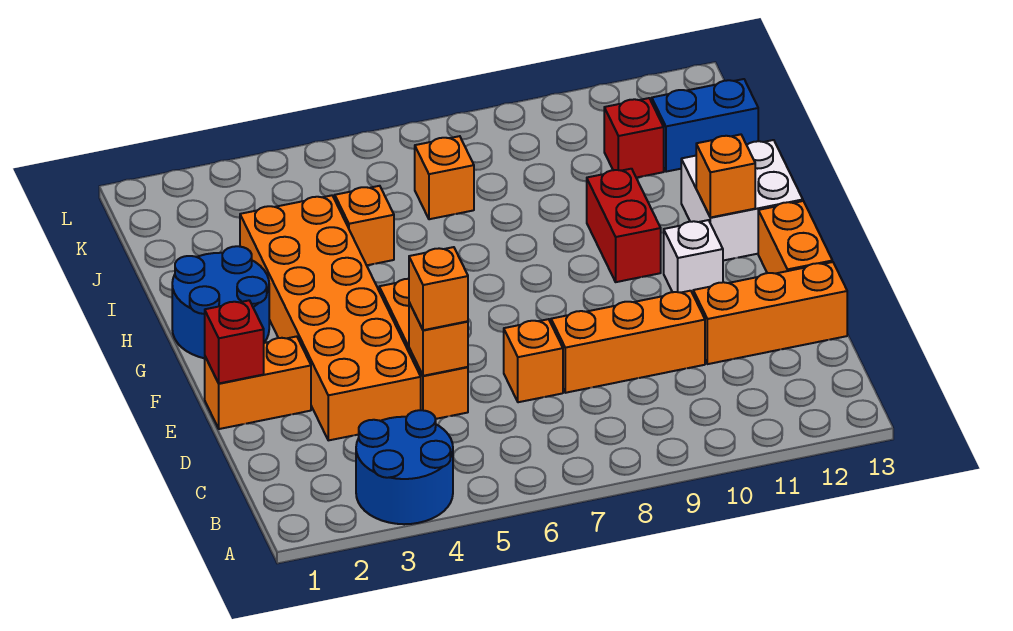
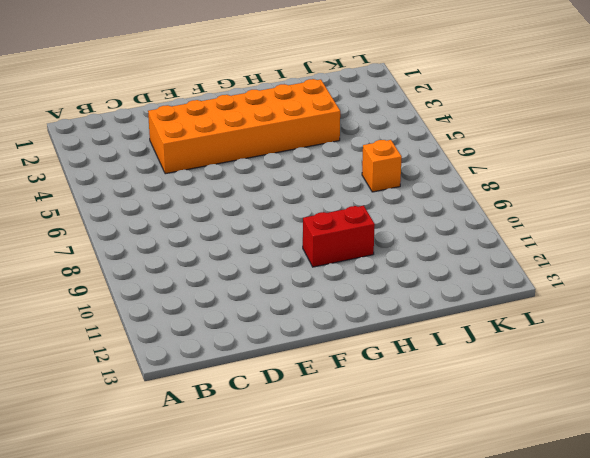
none -> blue 2x2 round brick [356,410,453,524]
none -> orange 1x3 brick [379,279,468,419]
none -> orange 1x1 brick [504,319,563,402]

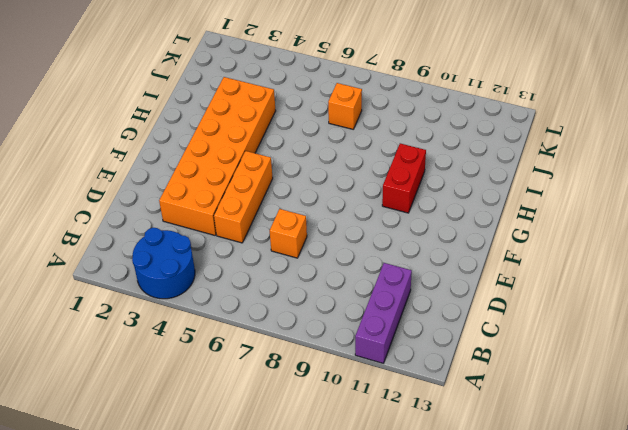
purple 1x3 brick [355,263,412,363] -> none
none -> orange 1x3 brick [551,291,705,393]
none -> orange 1x3 brick [693,262,847,364]
none -> orange 1x2 brick [205,336,311,429]

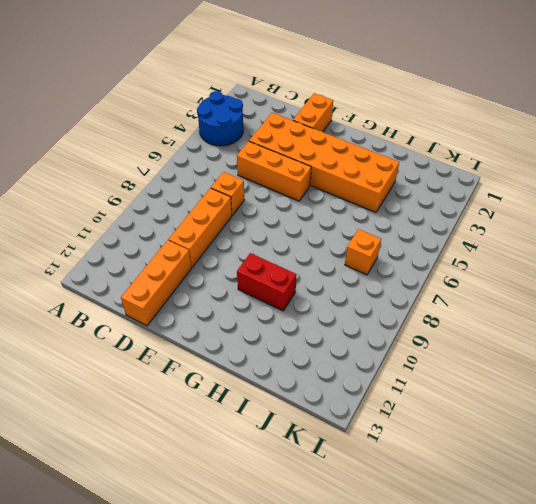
none -> orange 1x2 brick [758,201,832,274]
none -> white 1x1 brick [664,220,723,294]
none -> blue 2x2 round brick [172,246,269,358]

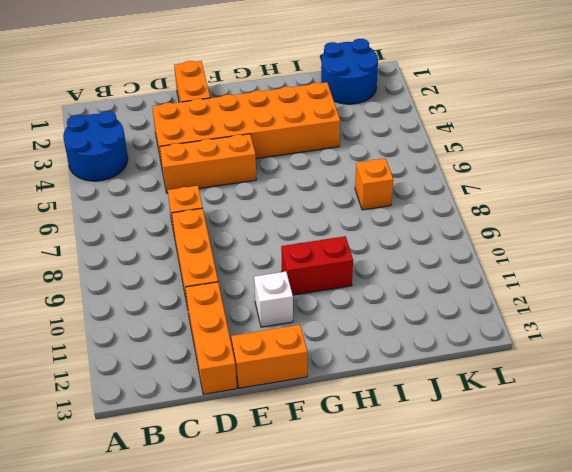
blue 2x2 round brick [321,39,378,104] -> blue 2x2 round brick moved to [172,246,269,358]
none -> white 2x2 brick [681,140,803,261]
none -> orange 1x1 brick [334,186,394,265]
none -> red 1x1 brick [604,98,664,178]

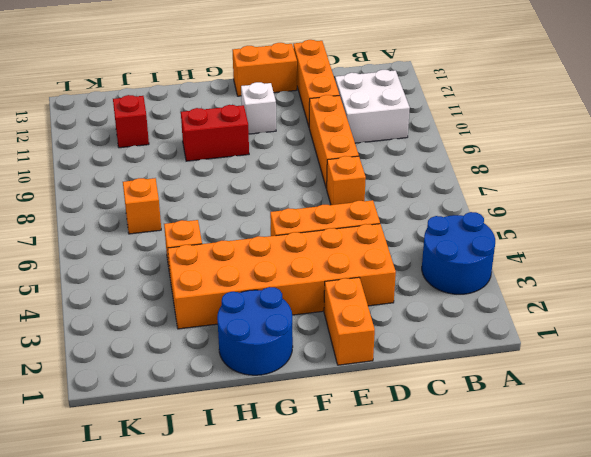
white 2x2 brick [335,70,410,143] -> white 2x2 brick moved to [681,140,803,261]
none -> blue 1x2 brick [652,79,758,172]
none -> orange 1x1 brick [409,303,468,376]
none -> red 1x1 brick [205,300,264,383]

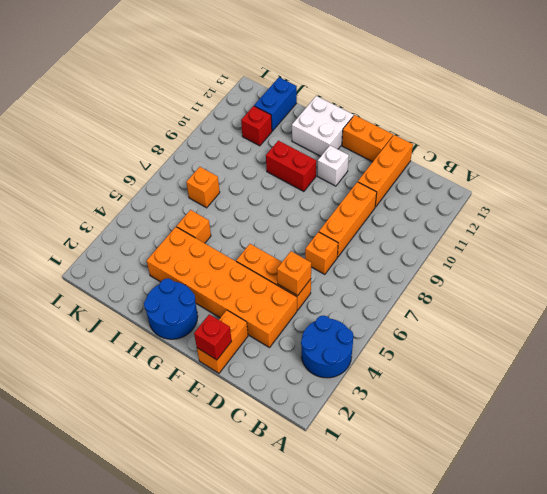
none -> orange 1x1 brick [696,134,755,218]
none -> orange 1x1 brick [409,247,468,330]

